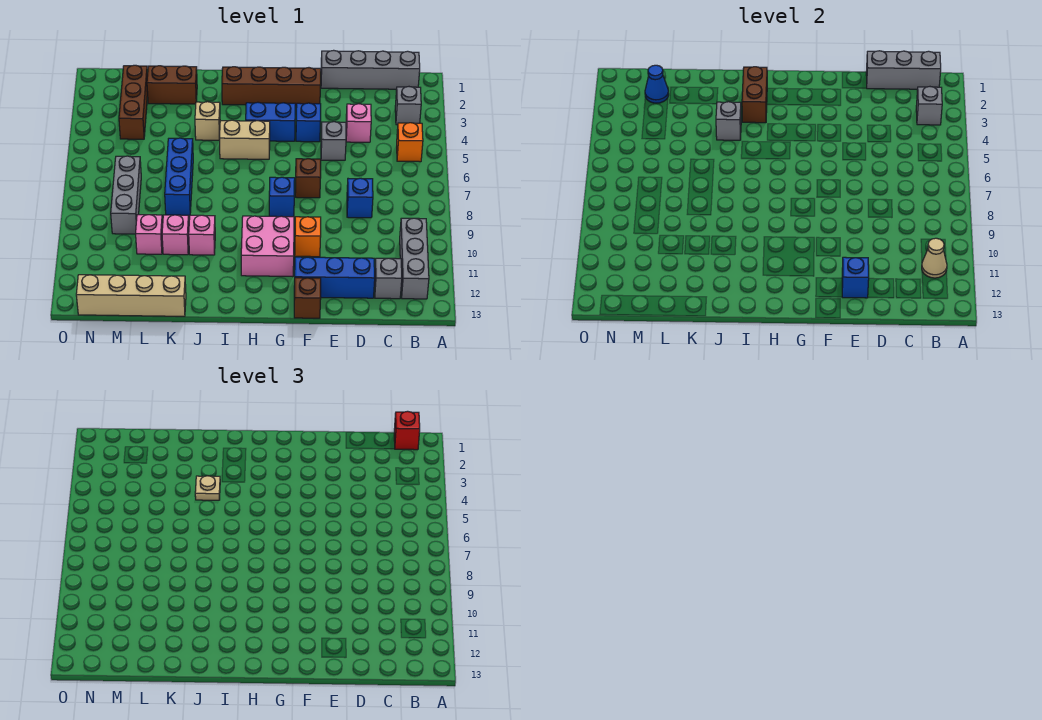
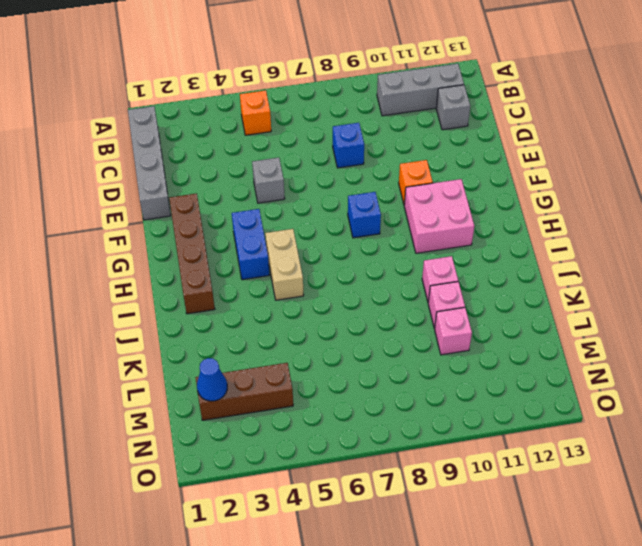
none -> grey 1x1 brick [395,87,421,125]
none -> pink 1x1 brick [346,104,371,142]
none -> blue 1x3 brick [294,257,375,298]
none -> blue 1x1 brick [296,103,321,142]

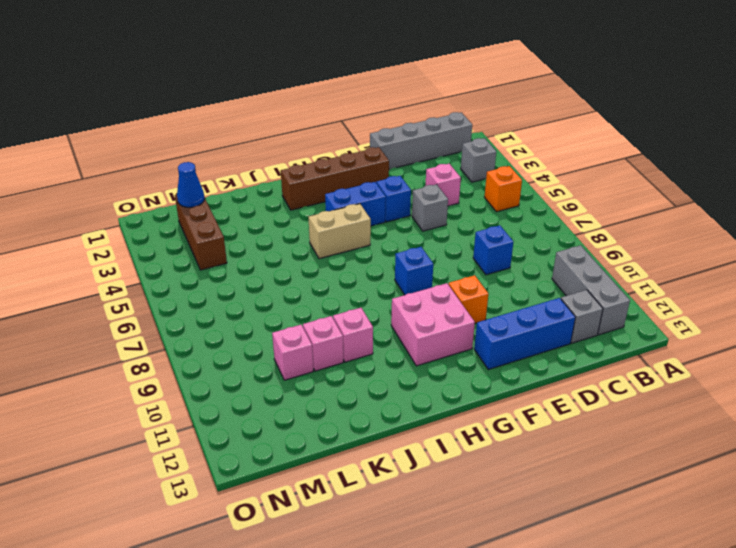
none -> brown 1x1 brick [295,159,321,198]
none -> brown 1x1 brick [294,278,321,318]
none -> tan 1x1 brick [195,102,220,140]
none -> brown 1x2 brick [147,66,197,104]

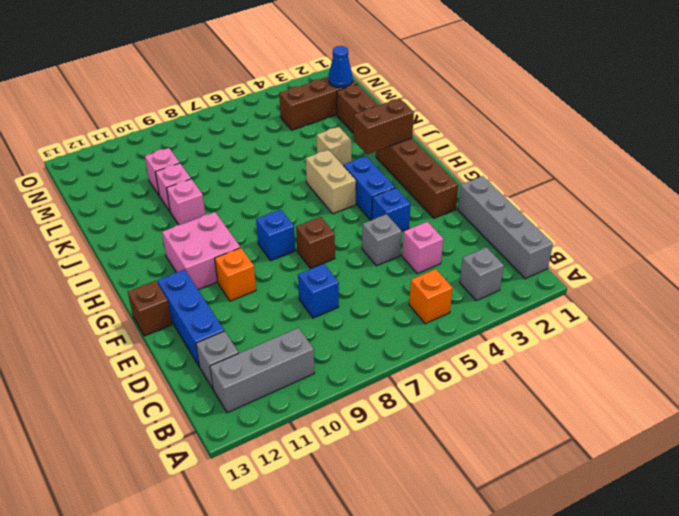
none -> blue 1x3 brick [165,138,193,215]
none -> tan 1x4 brick [76,275,186,316]
none -> grey 1x3 brick [111,156,141,234]
none -> grey 1x3 brick [866,51,941,89]

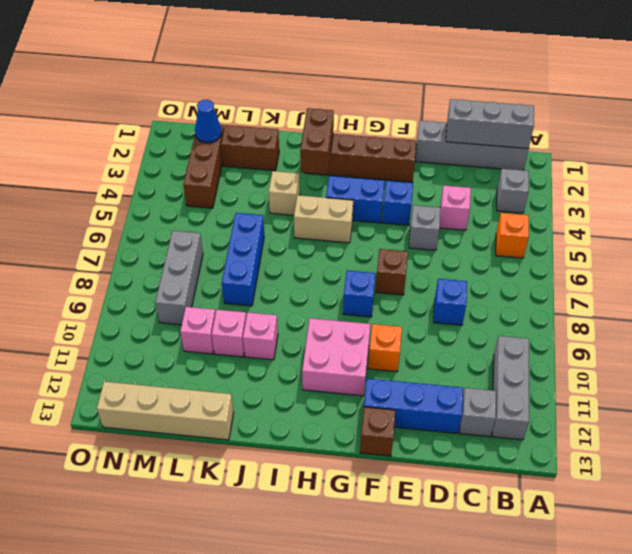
none -> grey 1x1 brick [916,87,942,125]
none -> tan 1x1 cone [922,238,947,278]
none -> blue 1x1 brick [842,257,869,298]
none -> grey 1x1 brick [716,102,741,140]

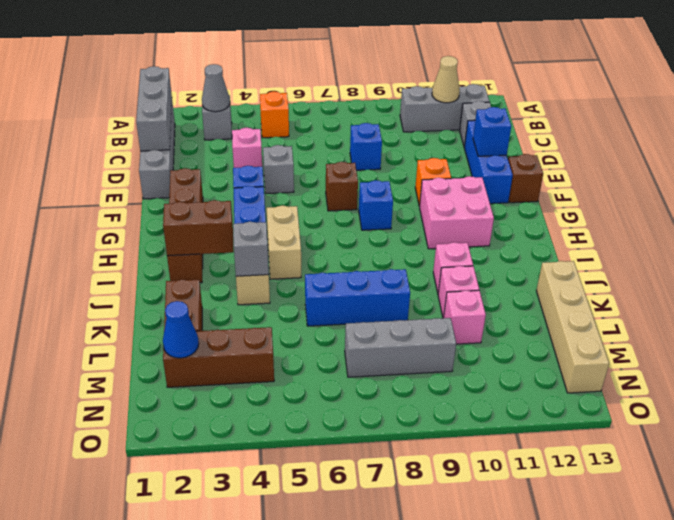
grey 1x1 cone [202,64,230,112] -> grey 1x1 brick [916,87,942,125]
none -> red 1x1 brick [394,411,420,450]
none -> tan 1x1 plate [195,476,220,500]

